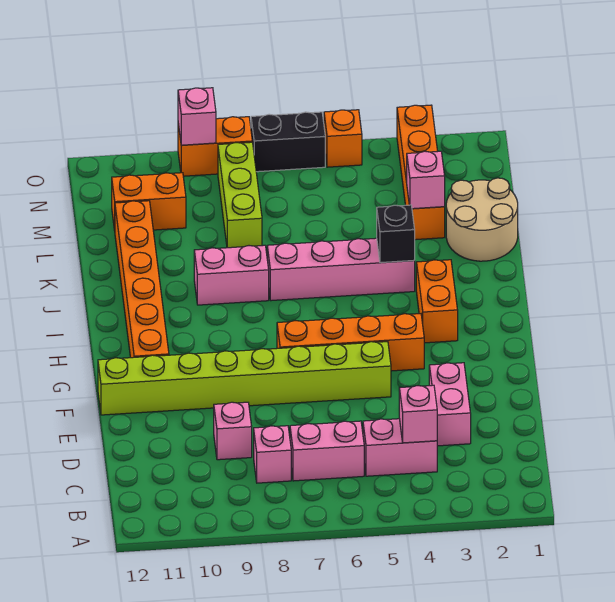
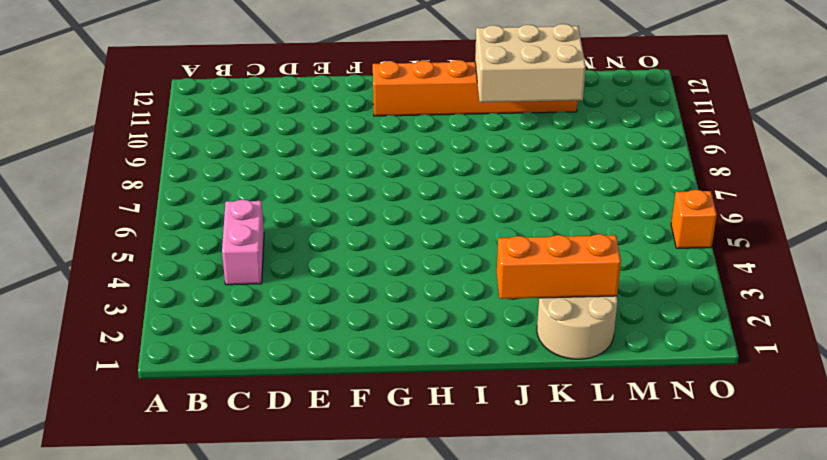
orange 1x3 brick [497,234,621,299] -> none
tan 2x3 brick [475,24,586,102] -> none
none -> pink 1x2 brick [290,421,364,481]
none -> pink 1x1 brick [254,426,291,483]
none -> pink 1x2 brick [429,363,471,446]

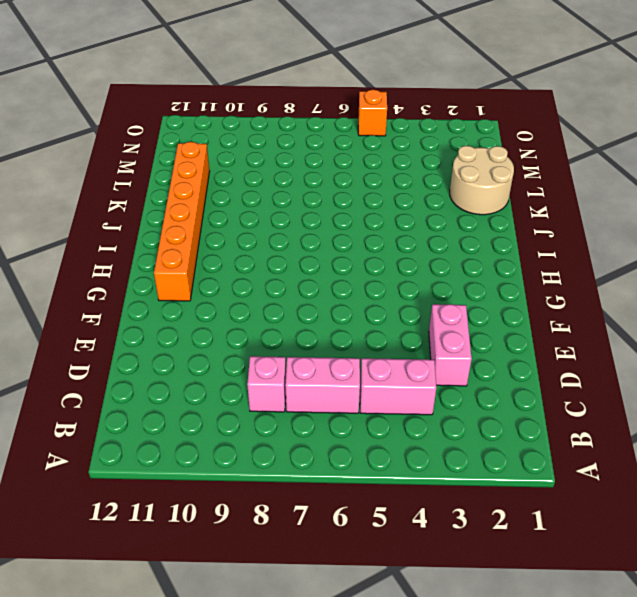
none -> pink 1x1 brick [214,402,252,460]
none -> lime 1x8 brick [98,342,391,415]
none -> orange 1x4 brick [277,314,424,371]

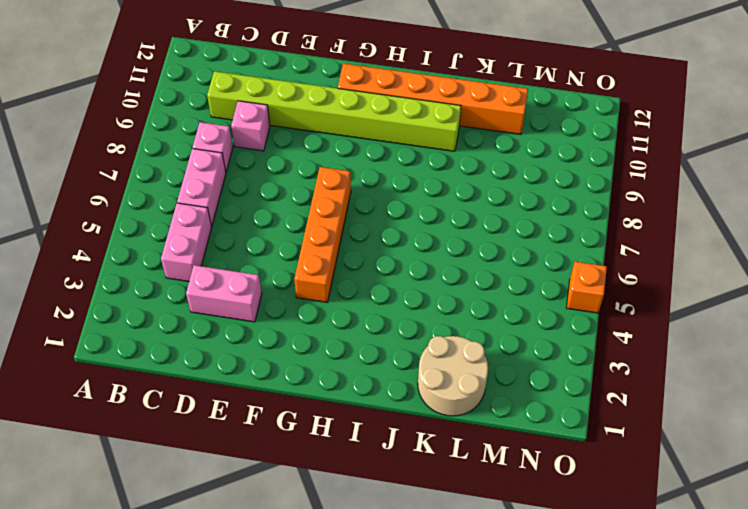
lime 1x8 brick [207,71,461,151] -> lime 1x8 brick turned to [98,342,391,415]
none -> orange 1x2 brick [416,260,458,343]
none -> pink 1x4 brick [267,238,415,301]
none -> pink 1x2 brick [194,245,269,305]

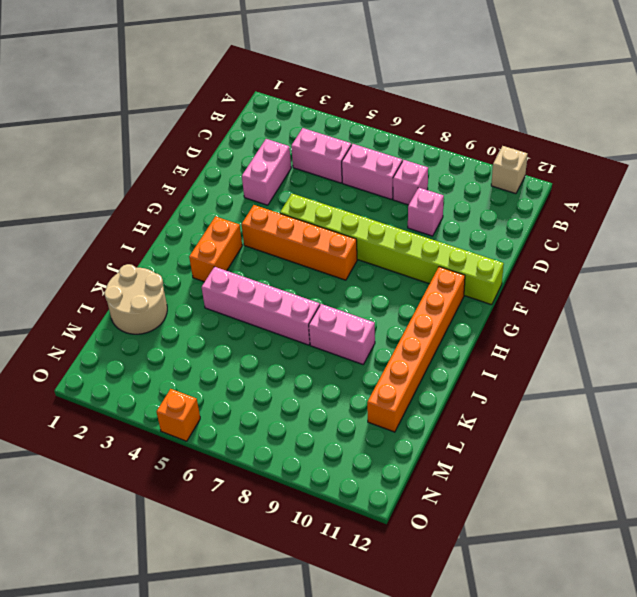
tan 1x1 brick [491,146,528,194] -> none
none -> orange 1x4 brick [397,105,445,240]
none -> lime 1x3 brick [218,142,262,248]
none -> orange 1x2 brick [112,173,186,230]

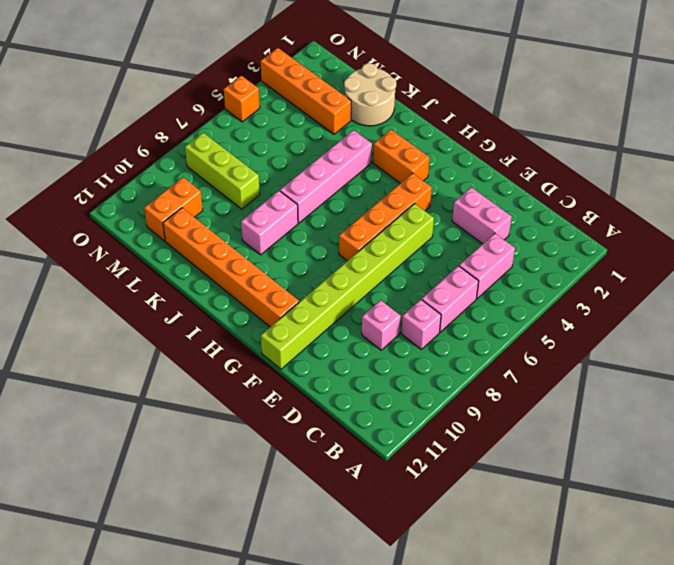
none -> black 1x2 brick [251,112,325,172]
none -> orange 1x2 brick [178,117,252,176]
none -> pink 1x1 brick [399,385,437,443]

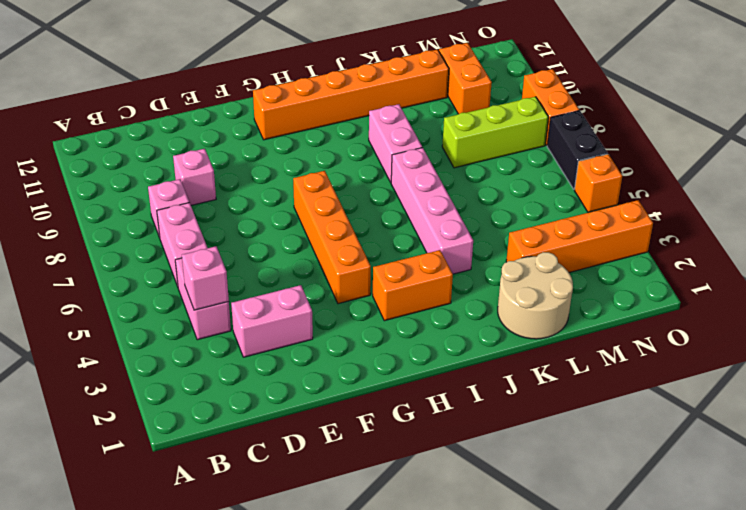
none -> lime 1x8 brick [98,342,391,415]
none -> black 1x1 brick [377,205,415,263]
none -> pink 1x1 brick [407,151,445,209]

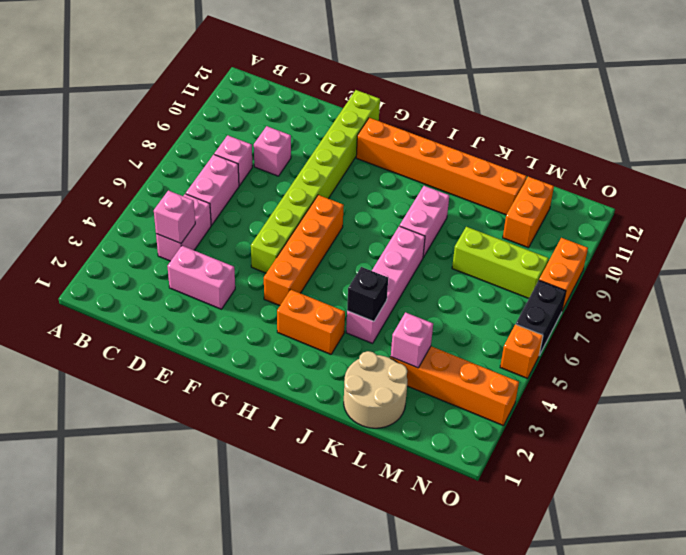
none -> pink 1x1 brick [178,88,216,145]

